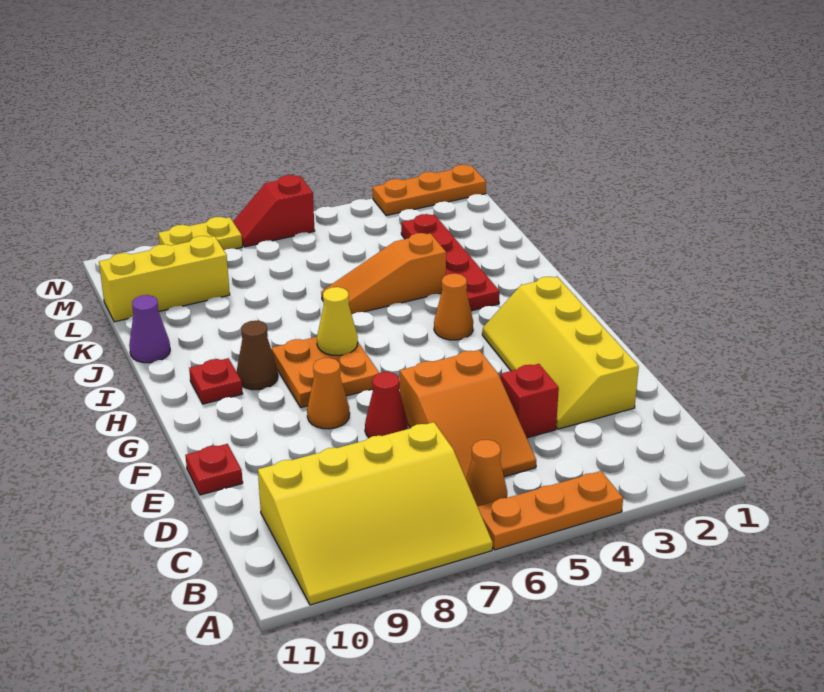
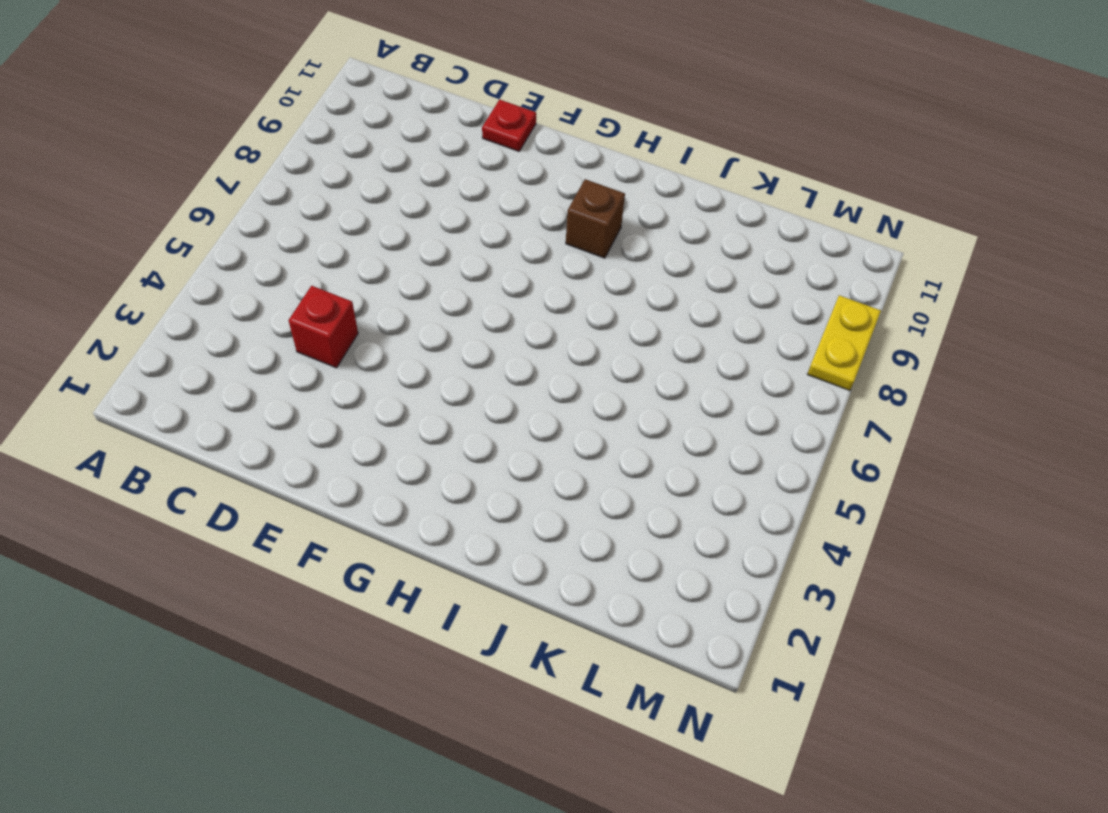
brown 1x1 brick [566,179,625,258] -> brown 1x1 cone [236,321,278,390]
none -> orange 1x3 plate [478,471,623,550]
none -> yellow 3x4 slope [258,422,493,605]
none -> orange 1x1 cone [466,440,507,506]

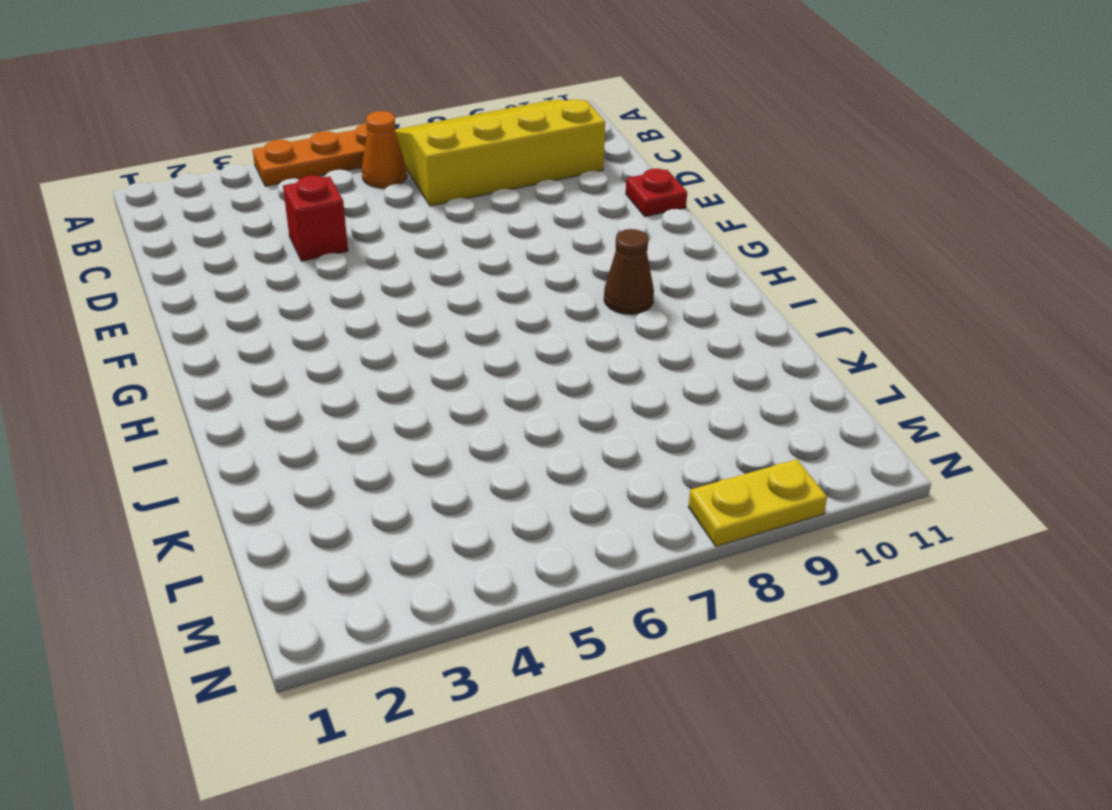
none -> orange 2x3 slope [400,350,536,478]
none -> yellow 2x4 slope [482,277,639,429]
none -> red 1x1 cone [365,372,408,438]

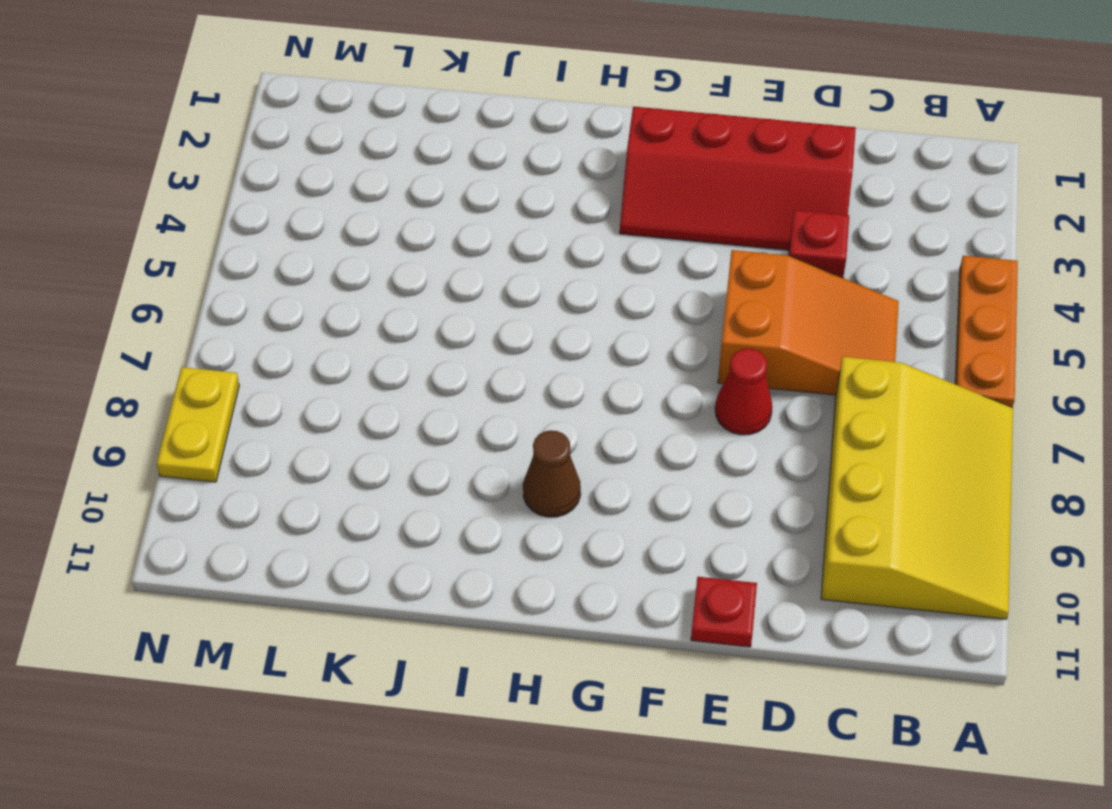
red 2x4 slope [620,107,856,250] -> yellow 2x4 slope [482,277,639,429]
none -> orange 1x1 cone [466,440,507,506]
none -> orange 1x1 cone [307,358,350,429]
none -> orange 2x2 plate [271,337,379,408]

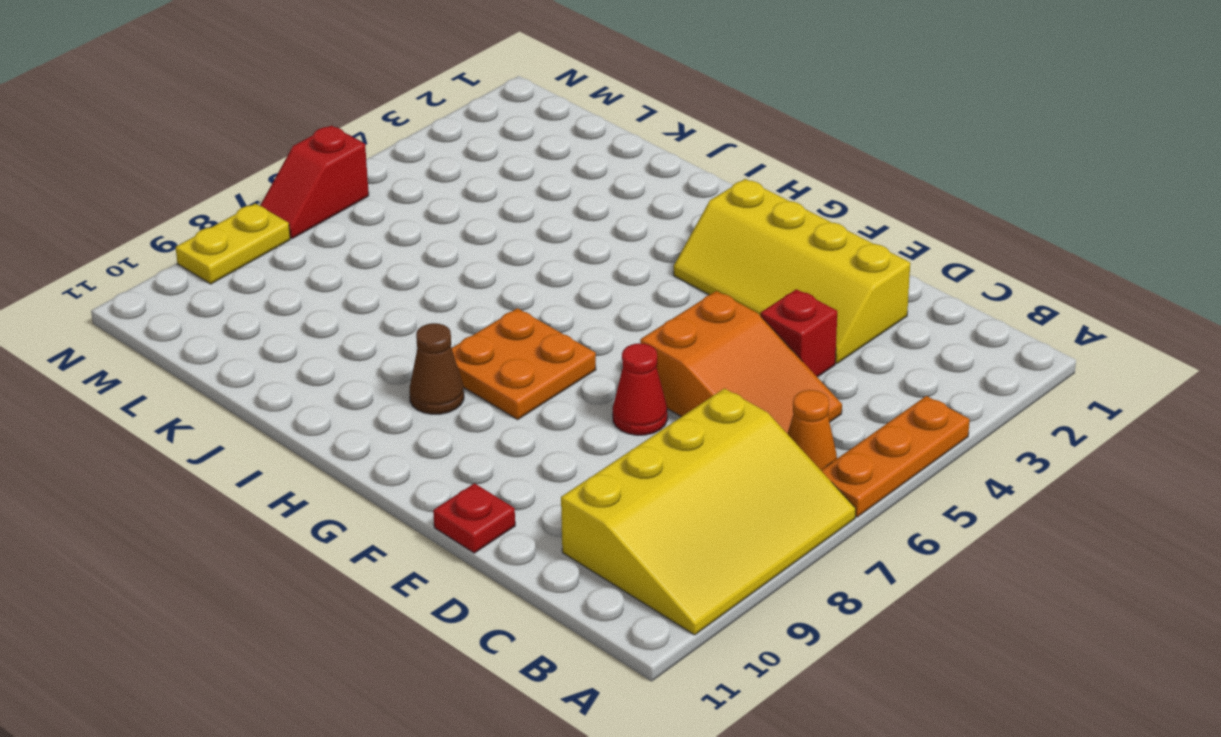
none -> orange 1x1 cone [307,358,350,429]
none -> orange 1x1 cone [434,274,473,340]
none -> red 1x1 plate [189,358,243,404]

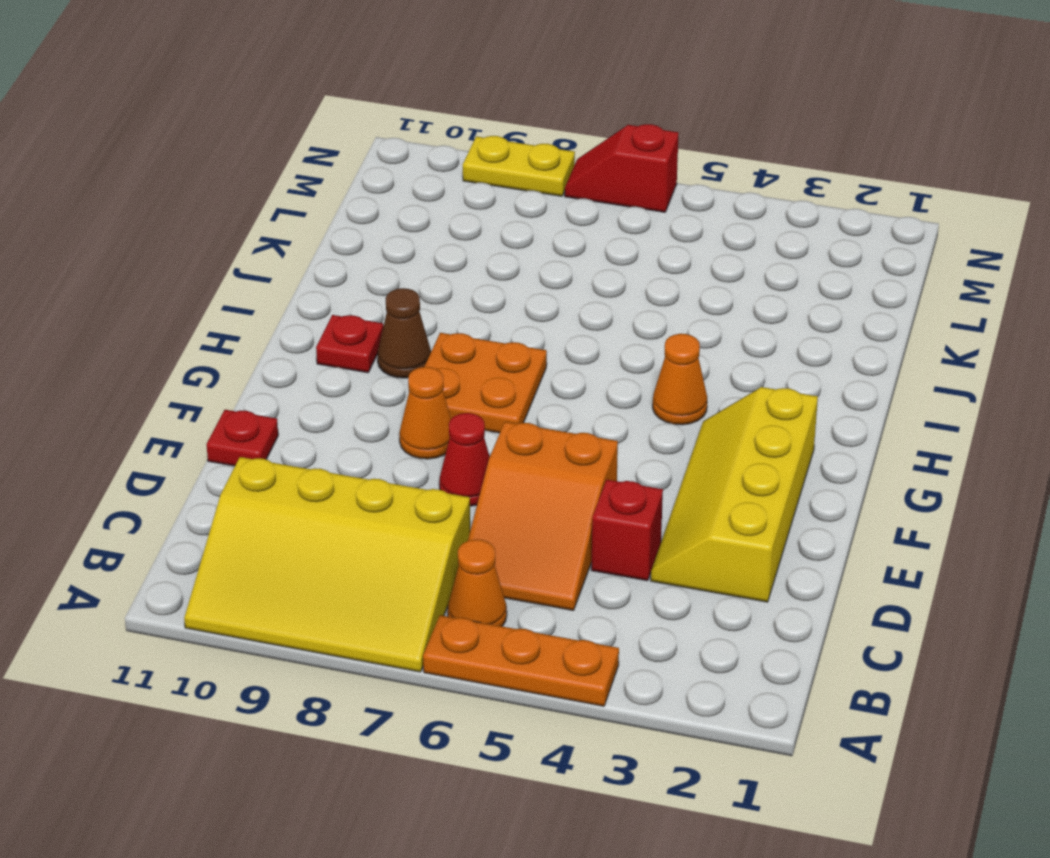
none -> red 1x4 plate [401,214,500,311]
none -> orange 1x3 slope [321,233,446,314]
none -> purple 1x1 cone [129,295,170,363]

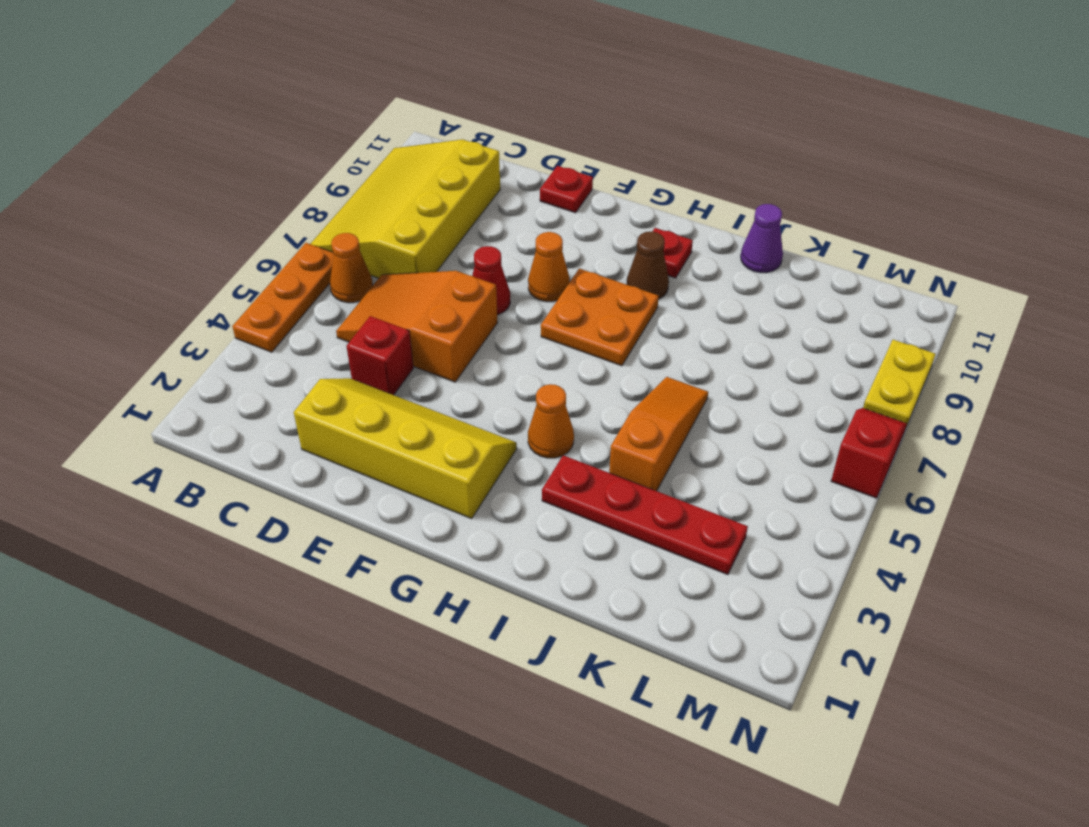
none -> yellow 1x3 brick [99,236,230,322]
none -> orange 1x3 plate [373,165,486,216]
none -> yellow 1x1 cone [317,287,358,356]

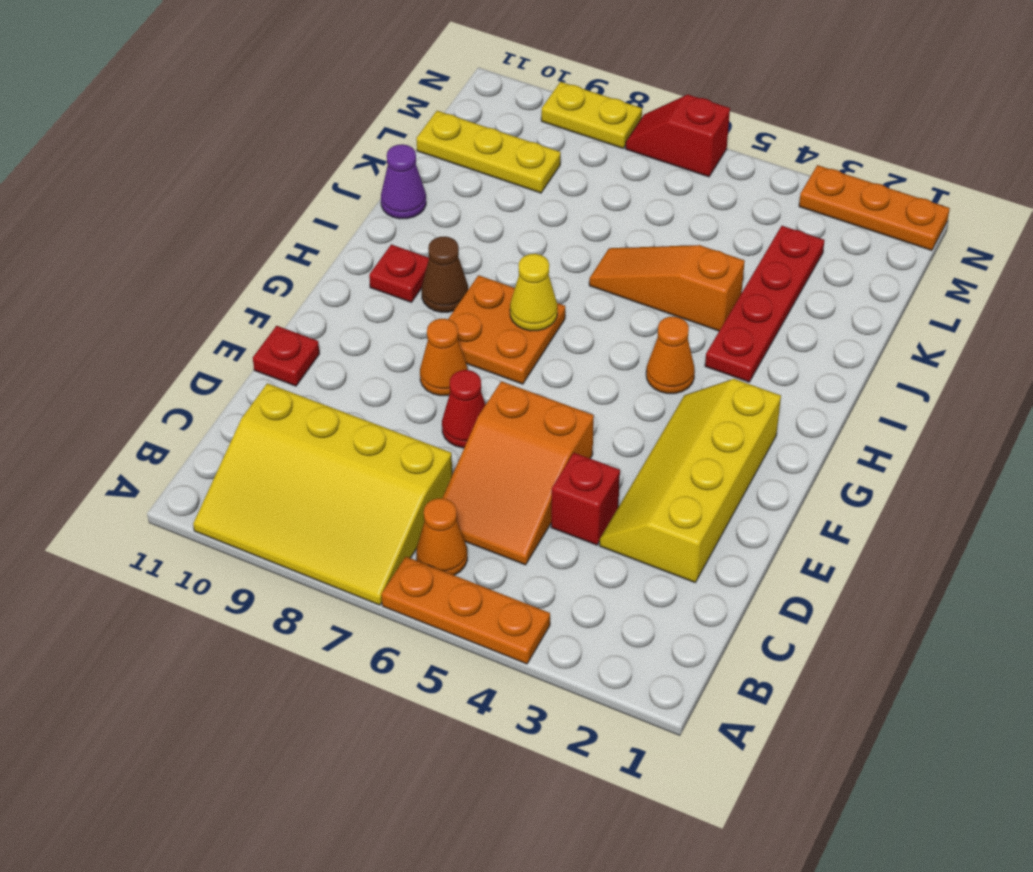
yellow 1x3 plate [417,111,561,193] -> yellow 1x3 brick [99,236,230,322]

